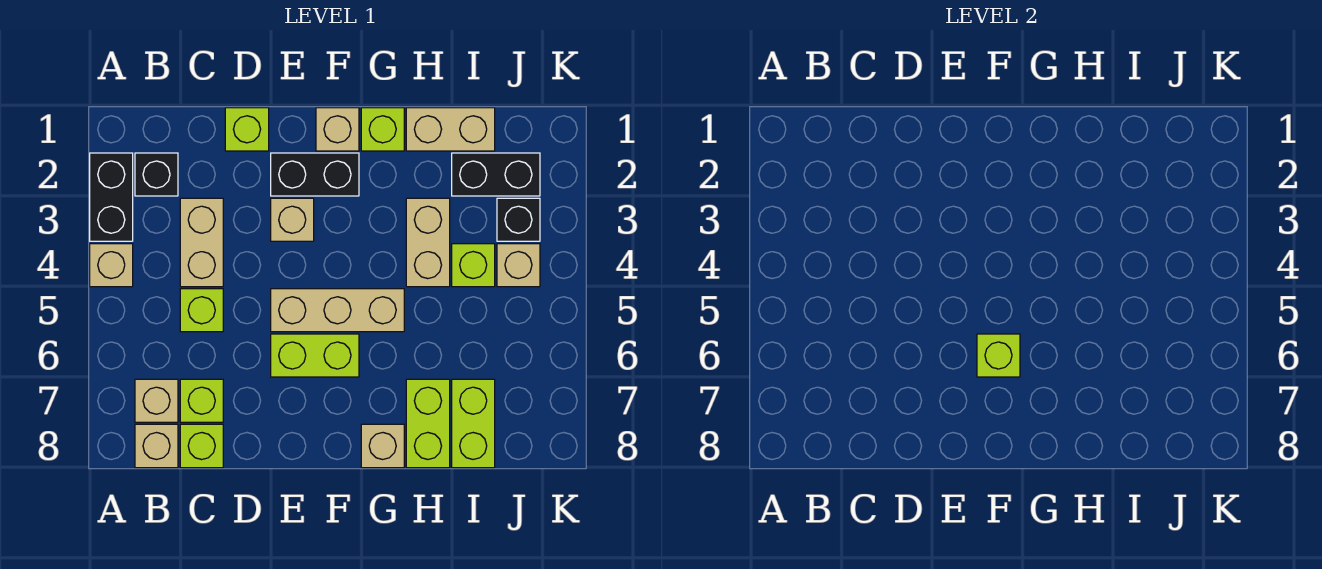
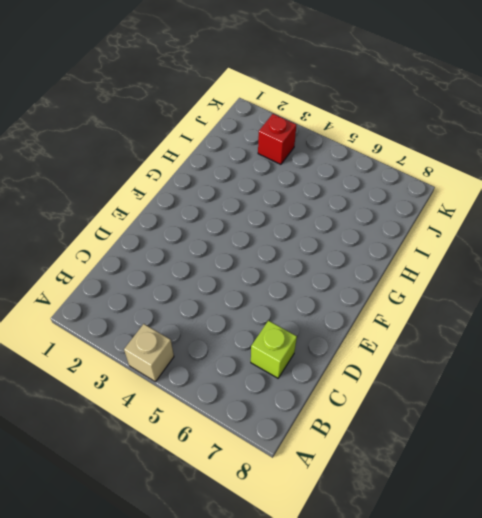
red 1x1 brick [258,114,296,164] -> black 1x1 brick [497,198,540,241]
none -> black 1x2 brick [90,153,133,241]
none -> black 1x1 brick [135,153,178,196]
none -> tan 1x1 brick [135,379,178,422]

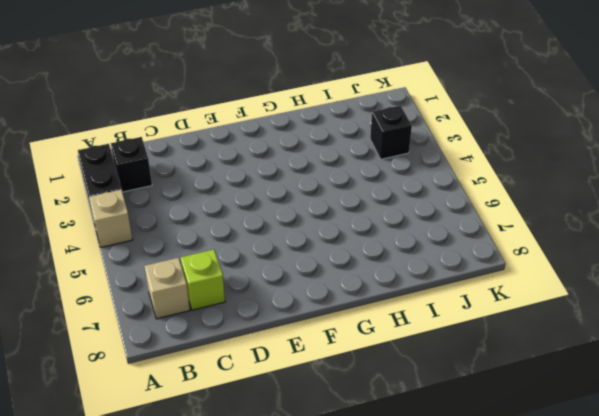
none -> tan 1x1 brick [135,424,178,468]
none -> tan 1x2 brick [180,198,223,287]
none -> lime 1x1 brick [180,289,223,332]

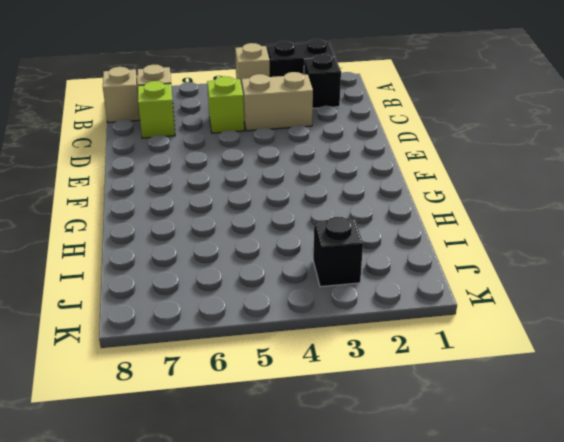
none -> lime 1x1 brick [180,424,223,468]
none -> lime 1x1 brick [225,108,269,151]
none -> black 1x2 brick [271,153,359,196]

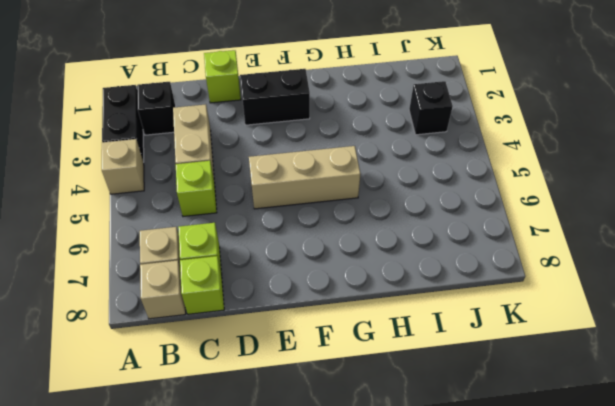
none -> tan 1x1 brick [271,198,314,241]
none -> lime 1x2 brick [271,334,359,377]
none -> tan 1x1 brick [316,108,359,151]

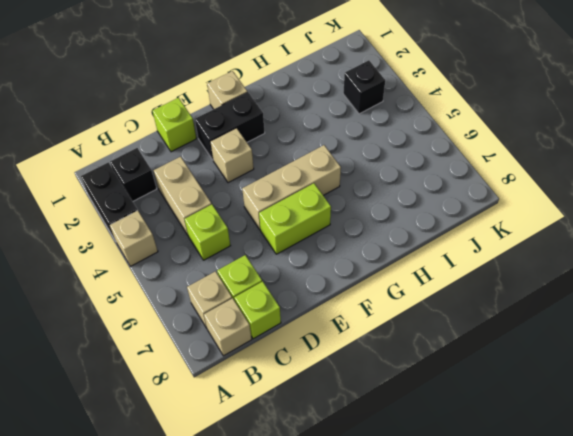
none -> lime 1x1 brick [361,108,404,151]
none -> tan 1x1 brick [361,424,404,468]
none -> tan 1x2 brick [406,108,495,151]

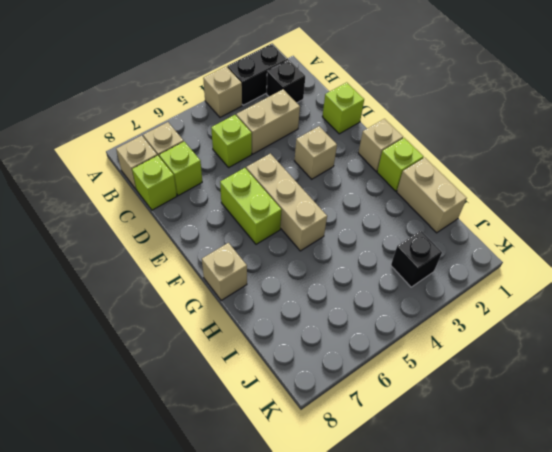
none -> black 1x2 brick [271,153,359,196]
none -> tan 1x2 brick [406,198,450,287]
none -> lime 1x2 brick [406,379,450,468]

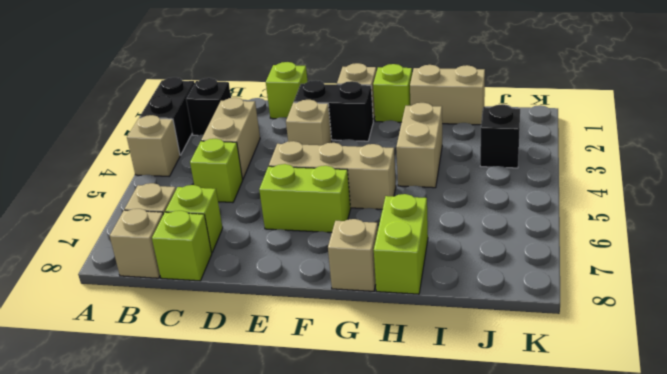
none -> black 1x2 brick [452,153,540,196]
none -> lime 1x1 brick [452,244,495,287]
none -> lime 1x2 brick [452,379,495,468]

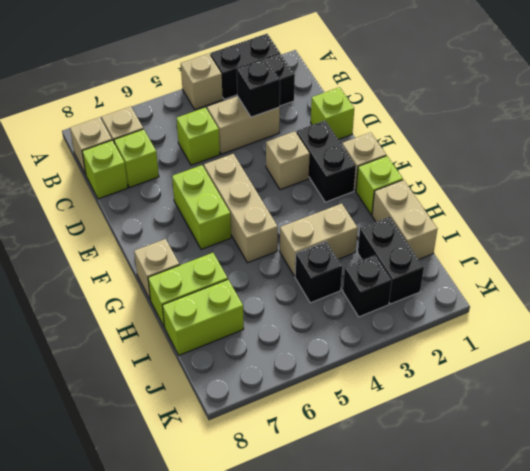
black 1x1 brick [237,59,280,117] -> none
black 1x1 brick [295,241,342,303] -> lime 1x1 brick [452,244,495,287]
none -> tan 1x1 brick [497,244,540,287]
none -> lime 1x1 brick [977,334,1020,377]

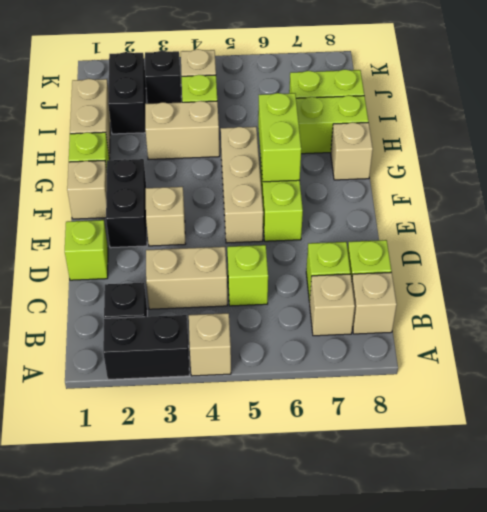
lime 1x2 brick [258,93,301,182] -> lime 1x1 brick [977,334,1020,377]

